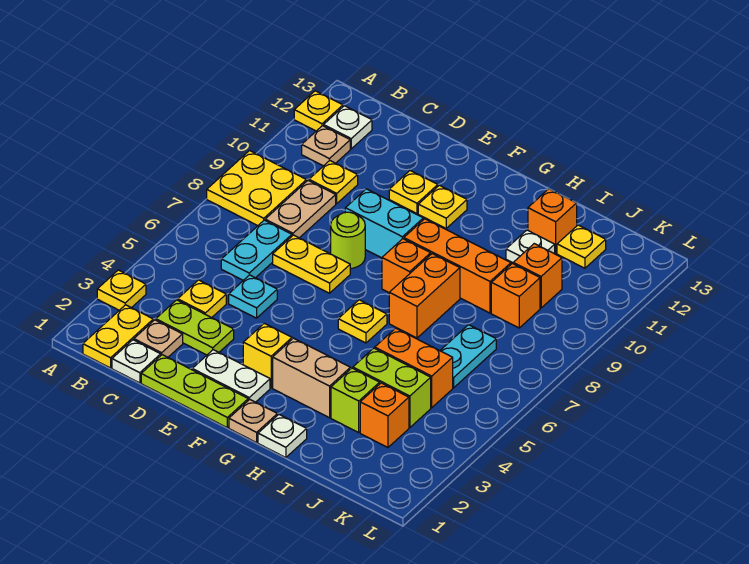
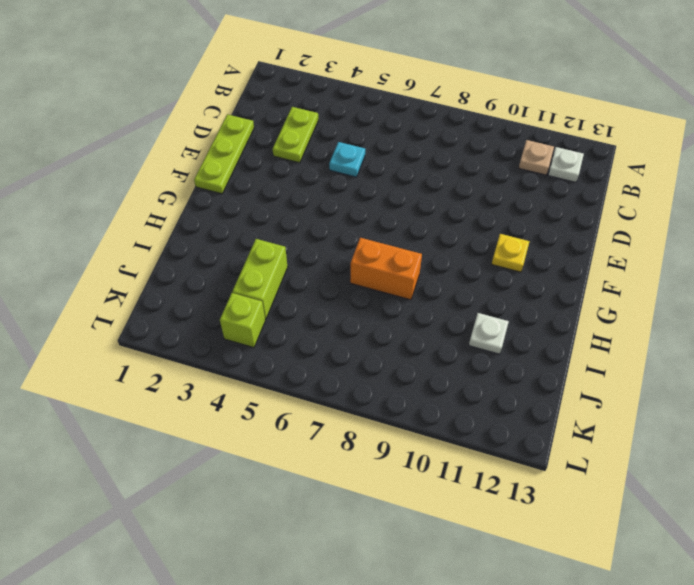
lime 1x1 brick [220,293,265,348] -> lime 1x1 brick moved to [331,368,380,433]
none -> yellow 1x1 plate [97,270,146,310]
none -> yellow 2x2 plate [207,151,307,226]
none -> yellow 1x1 plate [294,91,343,131]
none -> yellow 1x2 plate [83,305,153,368]

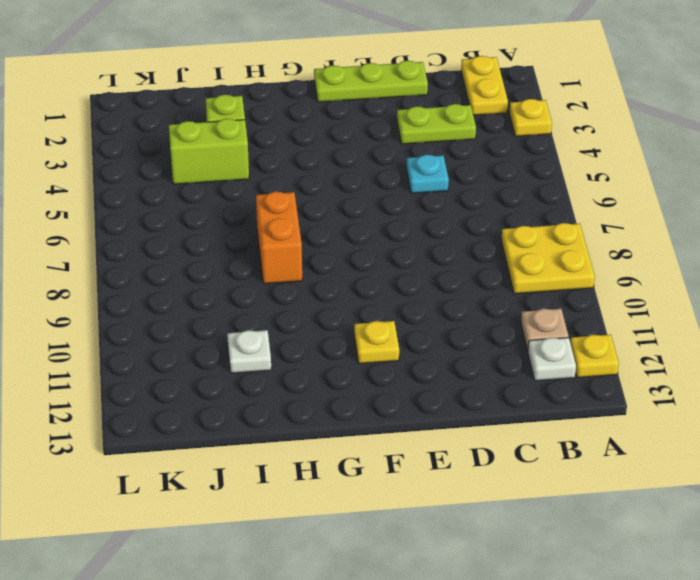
none -> white 1x1 plate [112,340,161,383]
none -> tan 1x1 plate [134,320,183,357]
none -> yellow 1x1 plate [178,280,226,318]
none -> cyan 1x2 plate [221,220,292,280]

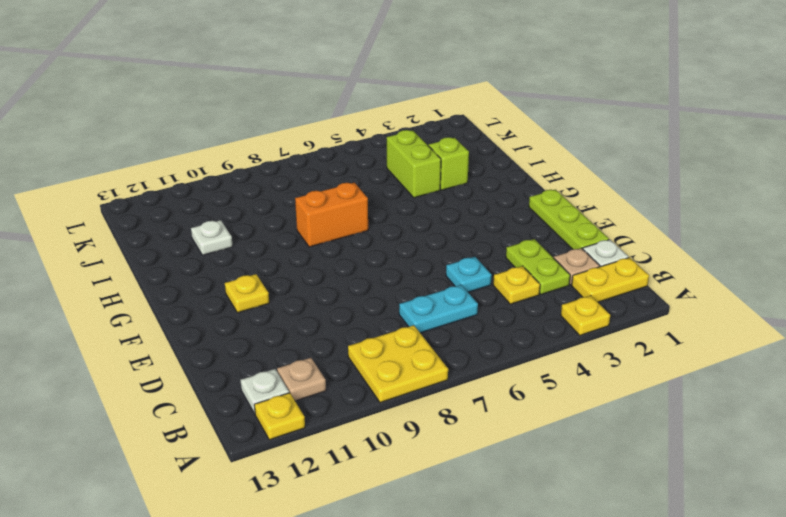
none -> tan 1x2 plate [265,181,336,238]
none -> yellow 1x1 plate [309,161,358,204]
none -> yellow 1x2 plate [273,235,350,293]
none -> white 1x2 plate [192,350,270,402]

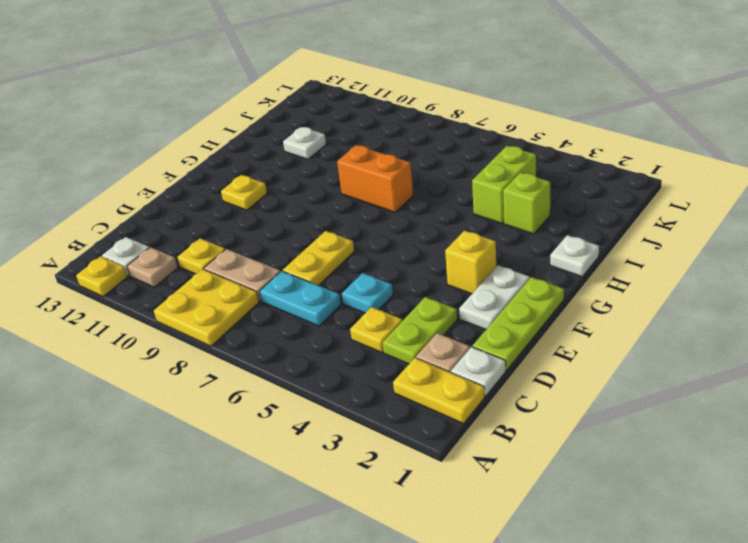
none -> yellow 1x1 plate [97,270,146,310]
none -> lime 1x1 round brick [331,212,365,269]
none -> cyan 1x2 brick [345,189,423,258]
none -> yellow 1x1 plate [389,171,438,214]

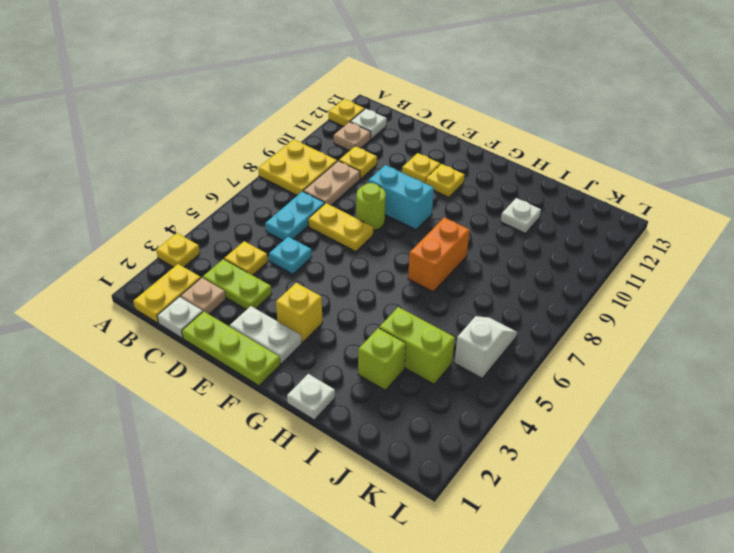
white 1x2 slope [454,316,517,378] -> none
none -> tan 1x1 plate [229,399,277,443]
none -> tan 1x2 brick [273,338,350,418]
none -> yellow 1x1 plate [338,300,387,343]
none -> orange 1x1 brick [382,239,431,293]

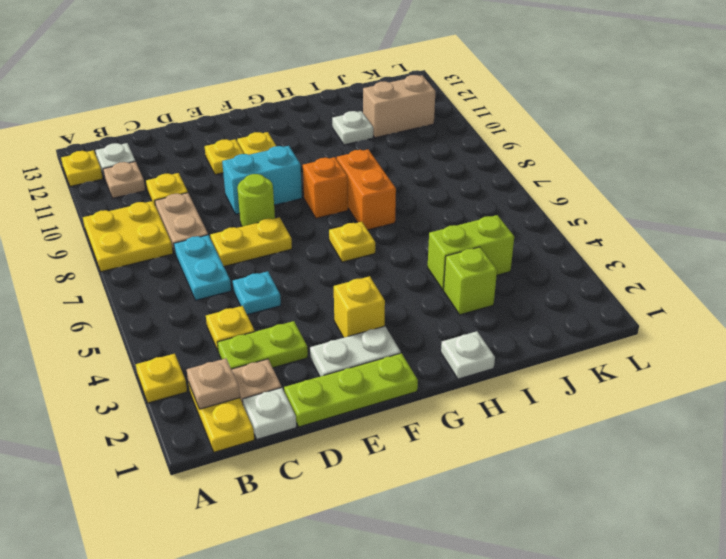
tan 1x1 plate [187,358,240,409] -> tan 1x1 plate moved to [229,399,277,443]
tan 1x2 brick [363,75,435,138] -> tan 1x2 brick moved to [273,338,350,418]
none -> orange 1x3 brick [404,219,511,313]
none -> orange 1x2 brick [375,328,453,408]
none -> orange 1x1 brick [528,189,577,253]
none -> orange 1x1 brick [360,383,409,447]

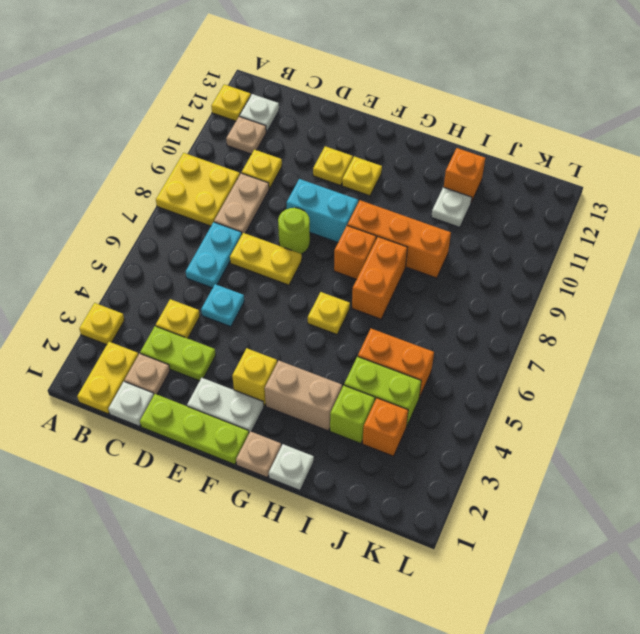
none -> cyan 1x2 plate [440,325,496,388]
none -> orange 1x1 brick [491,264,540,328]
none -> orange 1x1 brick [513,244,562,308]
none -> yellow 1x1 plate [557,225,606,268]

